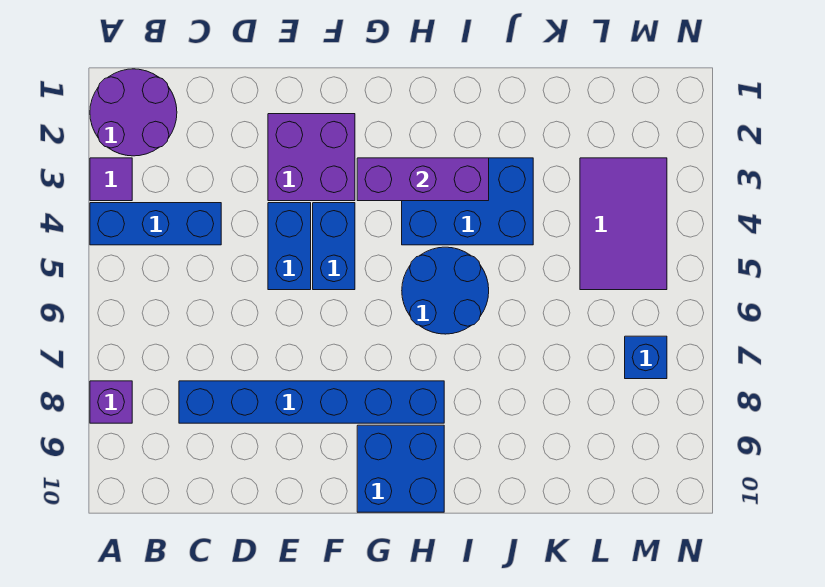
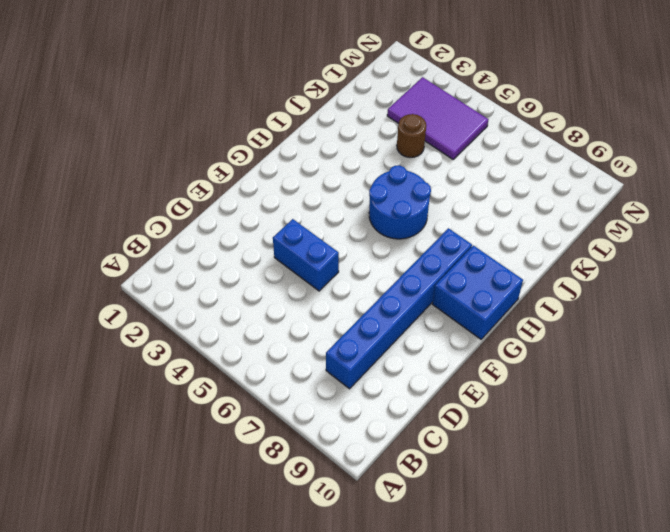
brown 1x1 round brick [397,114,426,157] -> none
none -> purple 2x2 round brick [90,69,177,156]
none -> purple 1x1 tile [90,158,132,201]
none -> blue 1x3 brick [90,203,221,245]

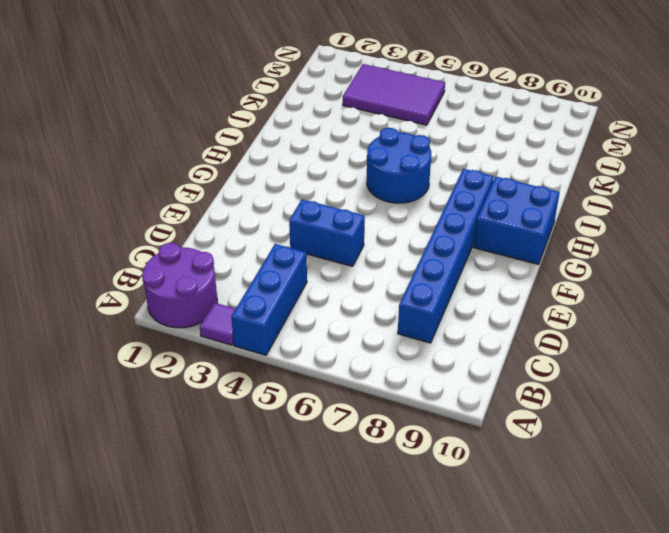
none -> purple 1x1 brick [90,381,132,423]
none -> purple 2x2 brick [268,114,355,201]
none -> blue 1x2 brick [313,203,355,290]

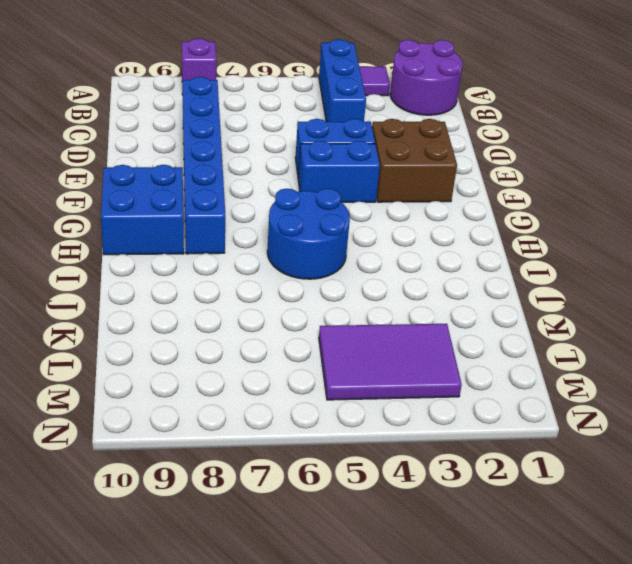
brown 2x2 brick [372,119,457,202] -> purple 2x2 brick [268,114,355,201]
none -> blue 2x3 brick [402,158,533,245]
none -> blue 1x1 brick [625,336,667,379]
none -> purple 1x3 brick [357,158,489,201]

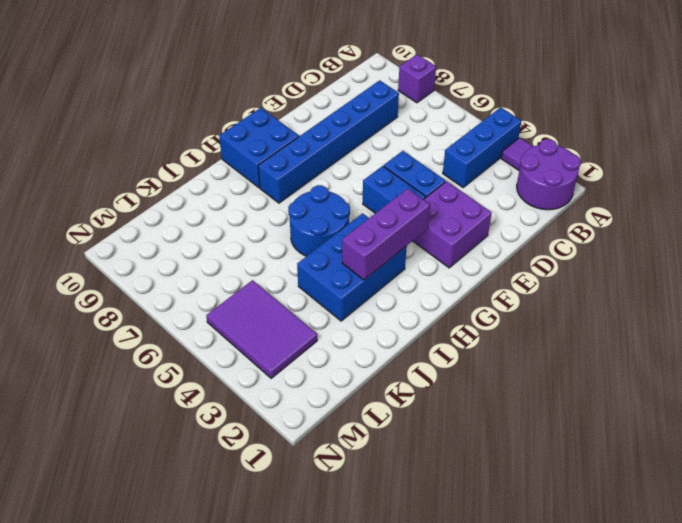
none -> blue 1x1 brick [625,336,667,379]

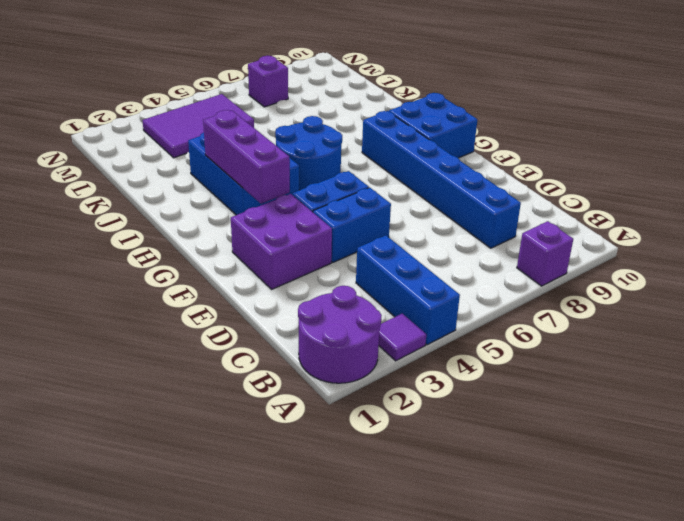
purple 1x1 brick [248,56,288,107] -> blue 1x1 brick [625,336,667,379]

